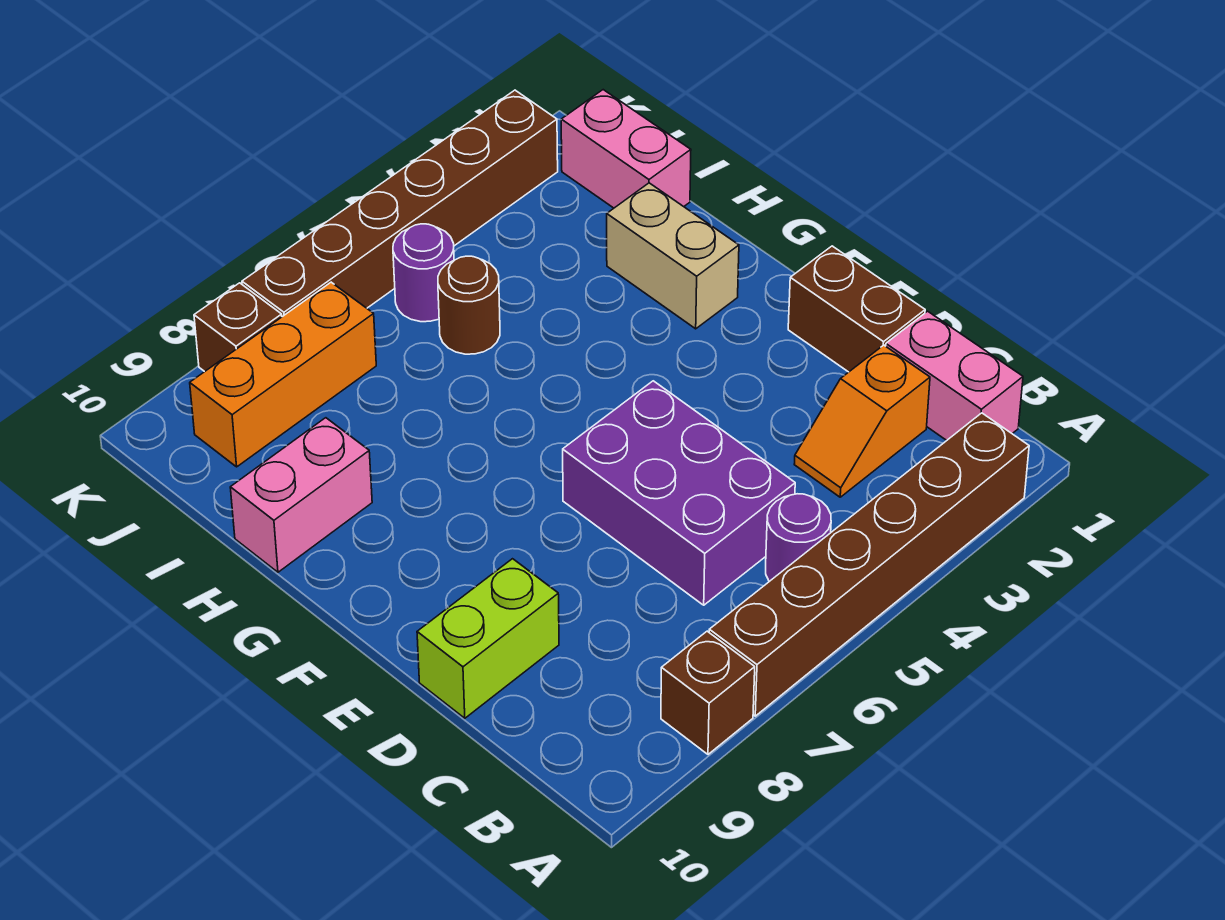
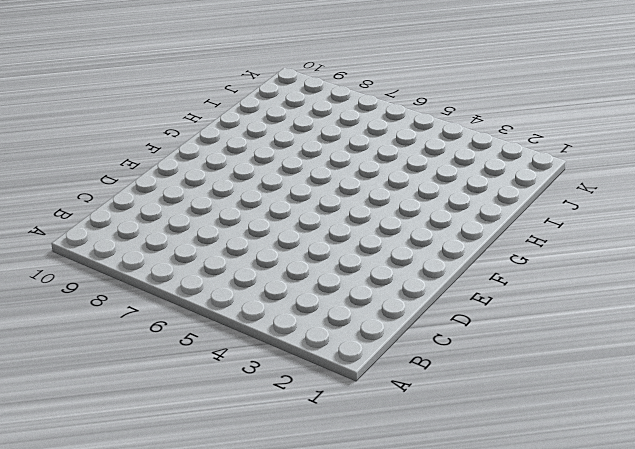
none -> brown 1x6 brick [709,413,1029,716]
none -> brown 1x1 brick [661,631,755,754]
none -> pink 1x2 brick [886,311,1023,441]

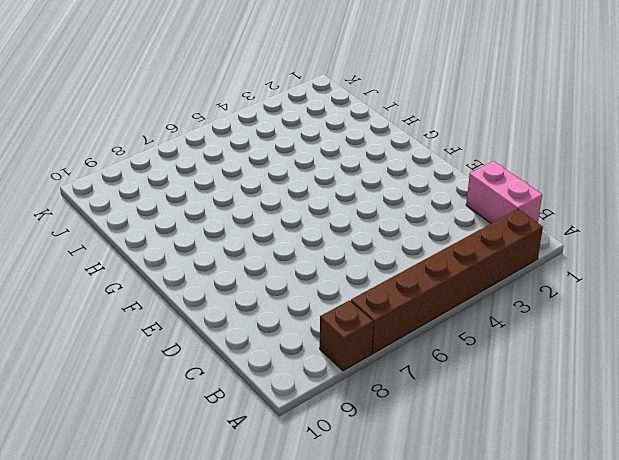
none -> purple 1x1 round brick [766,494,831,581]
none -> orange 1x2 slope [794,345,930,497]
none -> purple 2x3 brick [563,381,795,605]

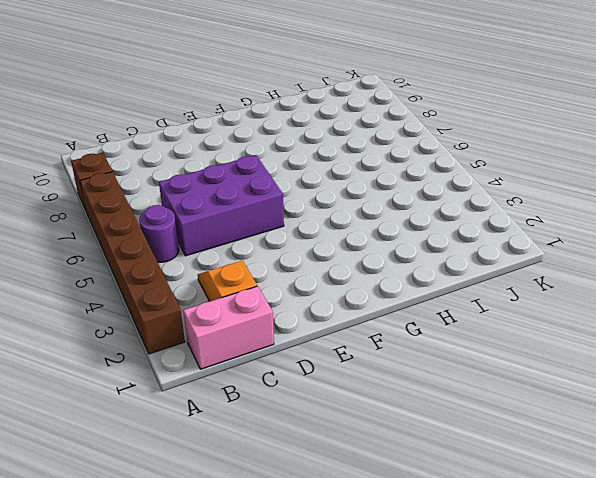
none -> brown 1x2 brick [788,246,925,372]
none -> lime 1x2 brick [417,559,559,718]
none -> tan 1x2 brick [607,183,739,329]

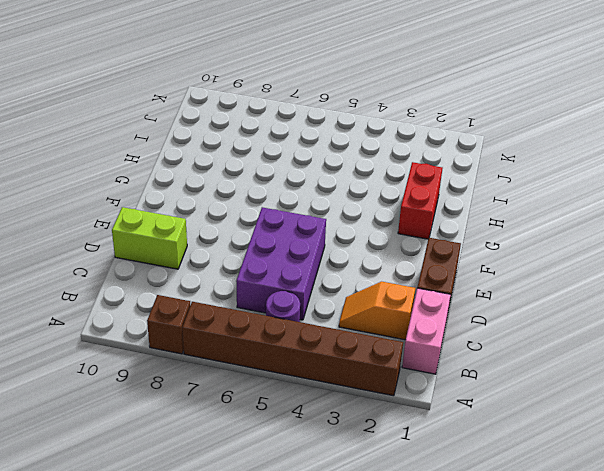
red 1x2 brick [398,162,442,239] -> tan 1x2 brick [607,183,739,329]
none -> pink 1x2 brick [230,418,372,572]
none -> pink 1x2 brick [561,90,691,208]
none -> brown 1x1 round brick [438,256,500,354]

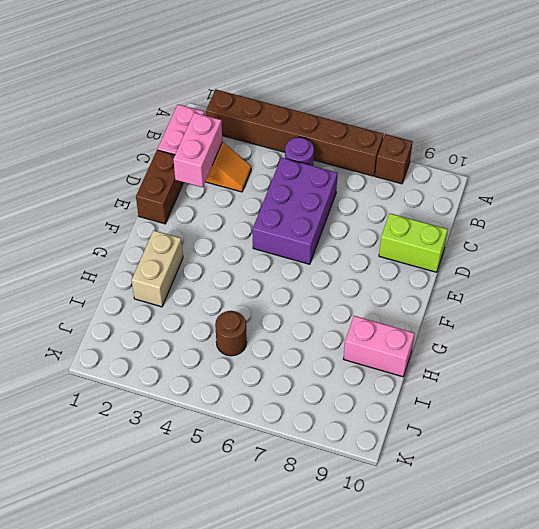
pink 1x2 brick [173,113,222,187] -> pink 1x2 brick moved to [561,90,691,208]
none -> purple 1x1 round brick [393,224,454,322]
none -> orange 1x3 brick [190,282,376,467]
none -> brown 1x6 brick [242,90,558,317]

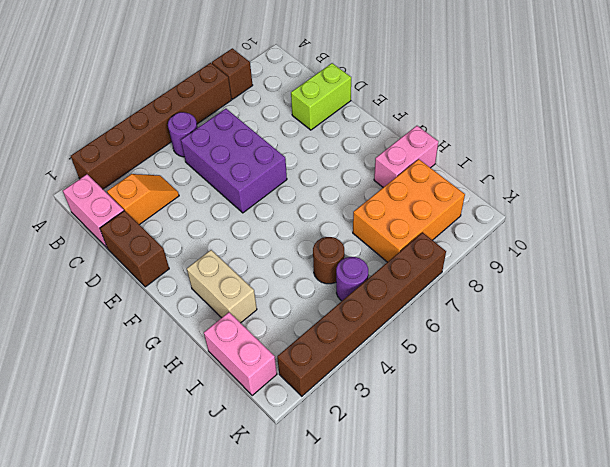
orange 2x3 brick [353,159,465,262] -> orange 1x3 brick [190,282,376,467]
none -> brown 1x1 brick [194,283,282,372]

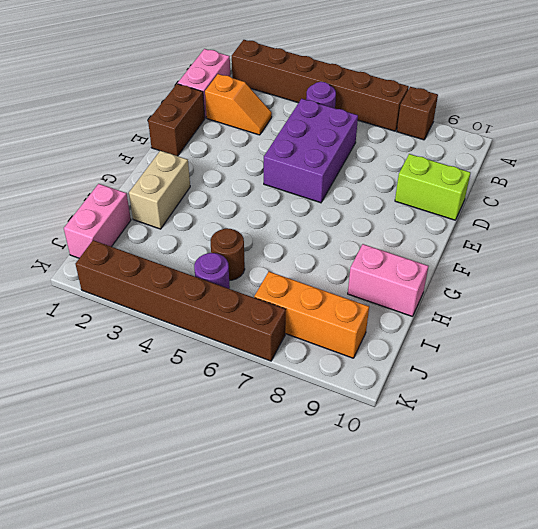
none -> brown 1x1 brick [194,283,282,372]

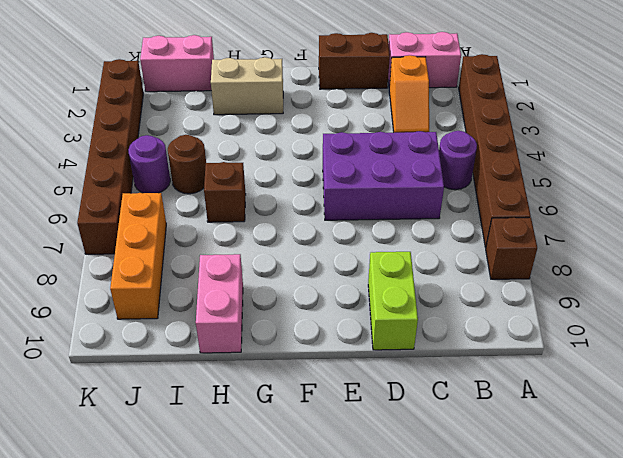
brown 1x1 brick [204,162,246,222] -> brown 1x1 brick moved to [194,283,282,372]

